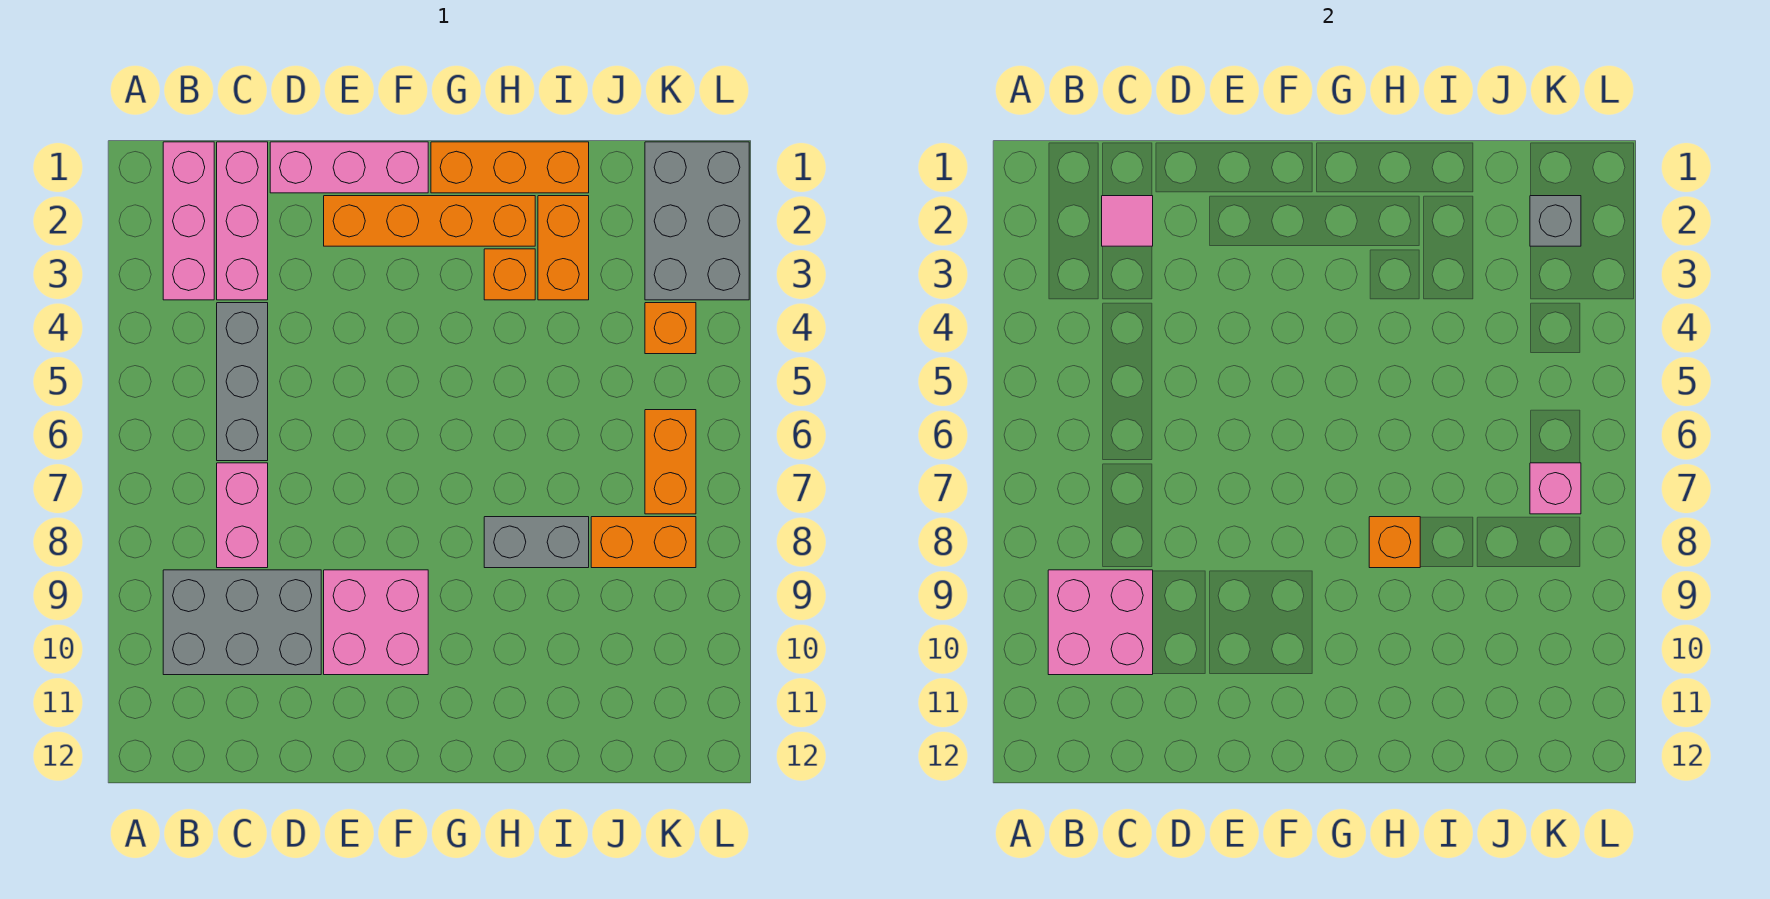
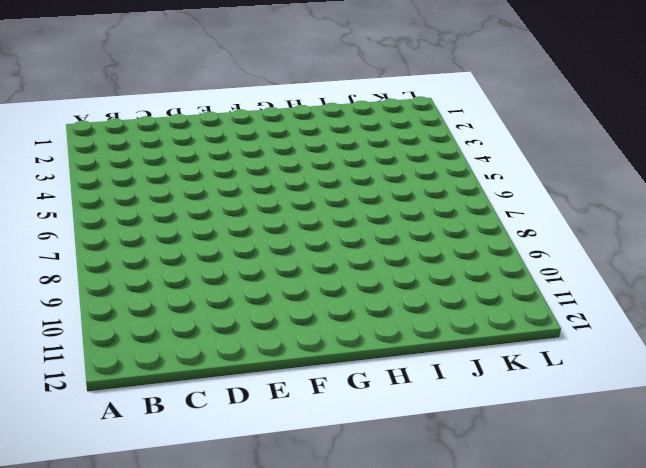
none -> pink 1x3 brick [163,142,214,300]
none -> grey 2x3 brick [163,570,321,675]
none -> pink 1x3 brick [217,142,268,300]

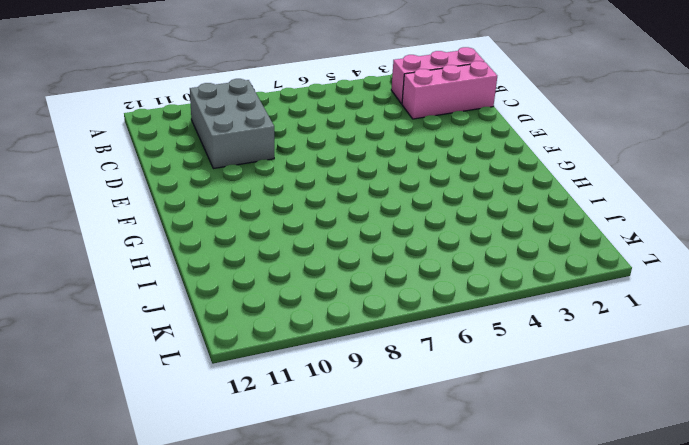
none -> grey 1x3 brick [217,303,268,461]
none -> pink 1x2 brick [217,463,268,568]
none -> pink 1x3 brick [270,142,428,193]

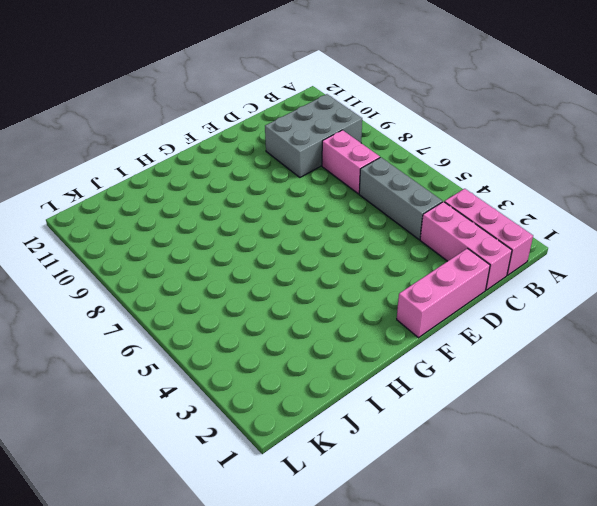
none -> orange 1x4 brick [324,196,535,246]
none -> pink 2x2 brick [324,570,428,675]
none -> orange 1x3 brick [431,142,589,193]

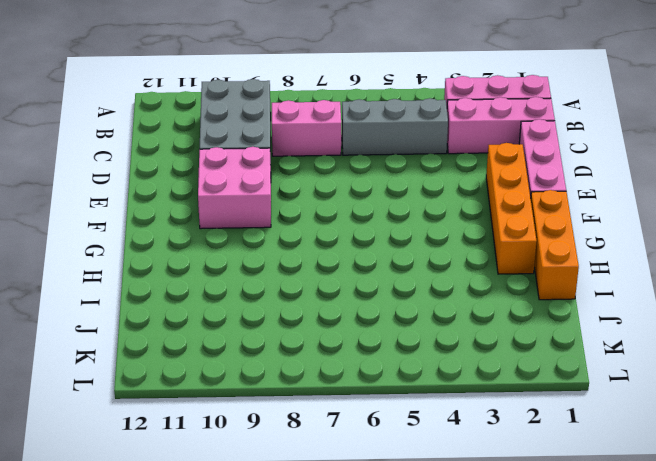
none -> orange 1x1 brick [484,249,535,300]
none -> grey 1x2 brick [484,517,589,568]
none -> orange 1x2 brick [538,196,589,300]

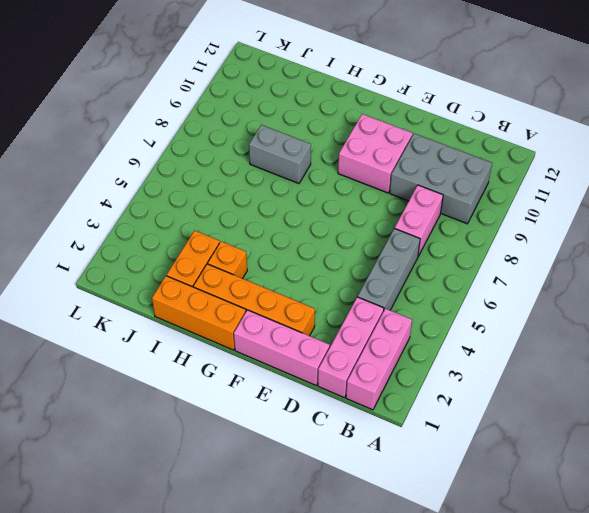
none -> orange 1x2 brick [591,517,696,568]
none -> grey 2x3 brick [645,142,749,300]
none -> orange 1x1 brick [645,303,696,354]

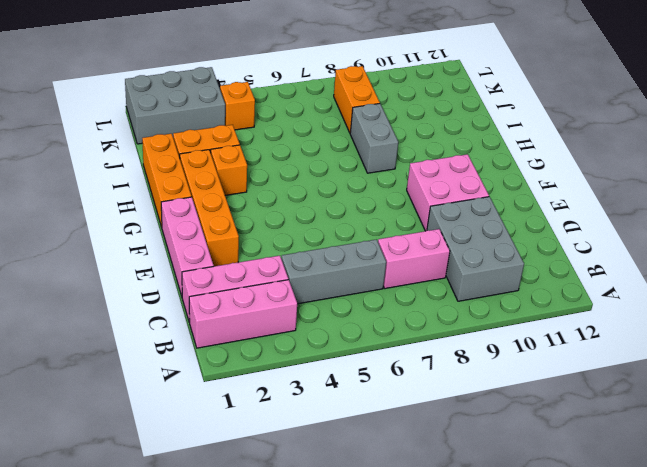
none -> orange 1x2 brick [645,410,696,514]
none -> pink 2x2 brick [1048,570,1153,675]
none -> pink 1x1 tile [1102,196,1153,246]

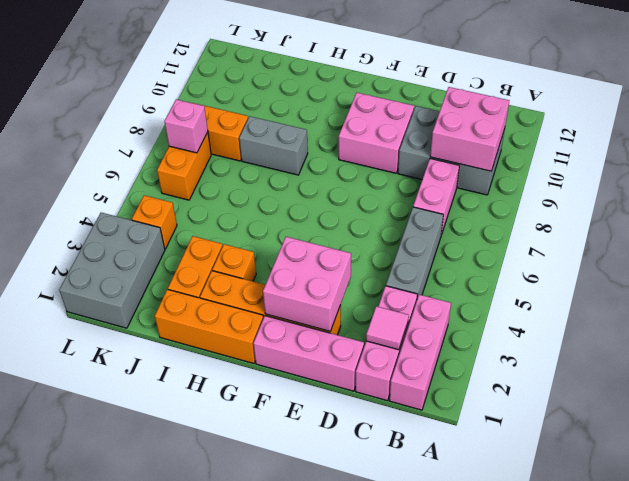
pink 2x2 brick [263,237,351,331] -> none
none -> orange 1x1 brick [1369,517,1420,568]
none -> grey 1x1 brick [1530,196,1581,246]

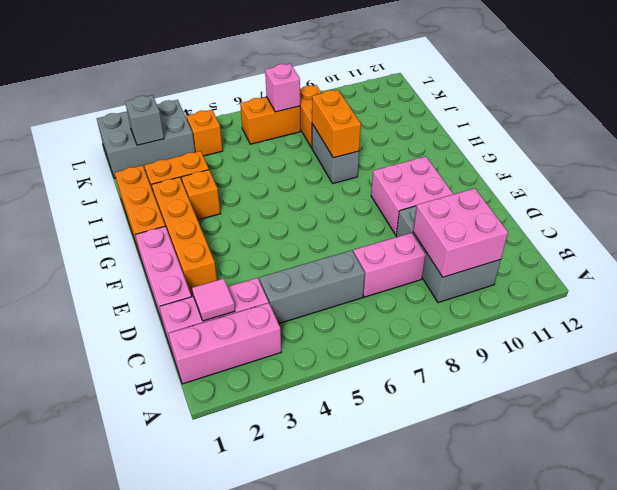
orange 1x2 brick [312,90,361,158] -> orange 1x1 brick [1369,517,1420,568]

